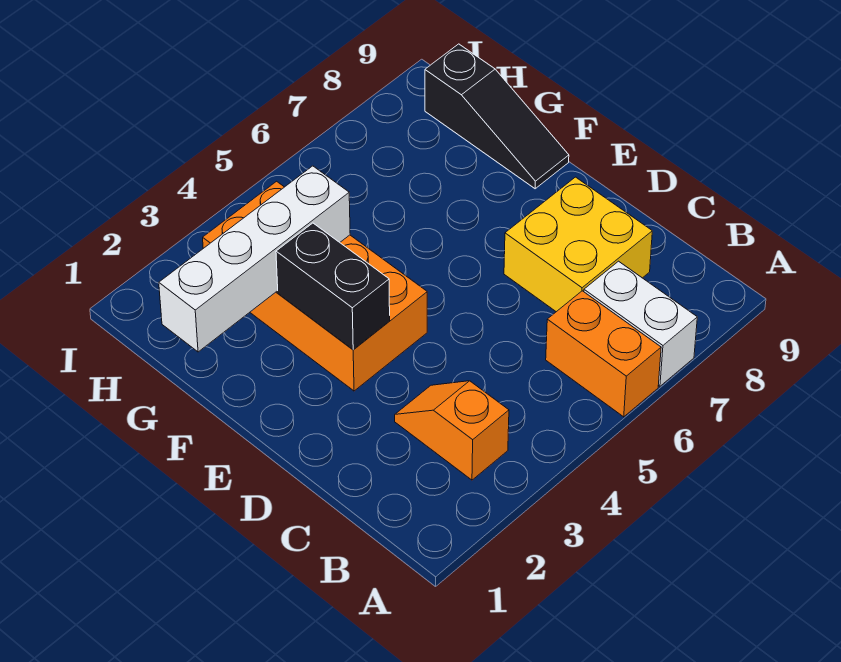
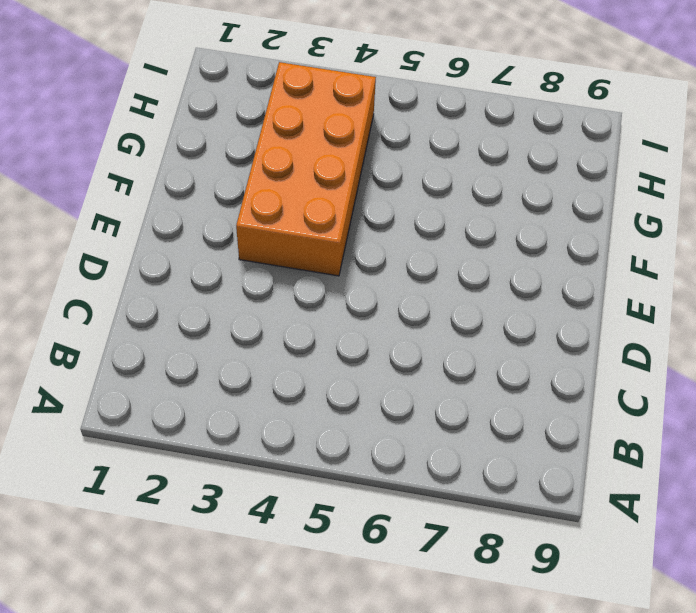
none -> orange 1x2 brick [546,291,661,417]
none -> white 1x2 brick [584,261,697,386]

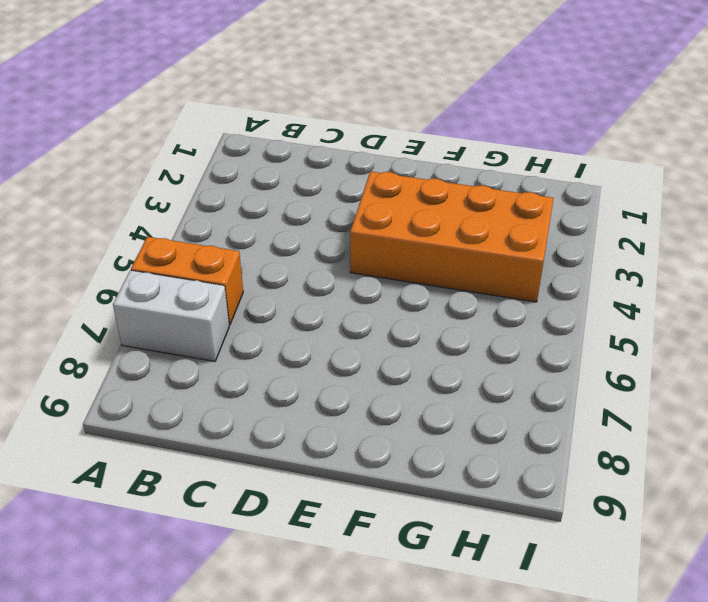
none -> orange 1x2 slope [395,381,509,480]
none -> yellow 2x2 brick [504,177,652,312]

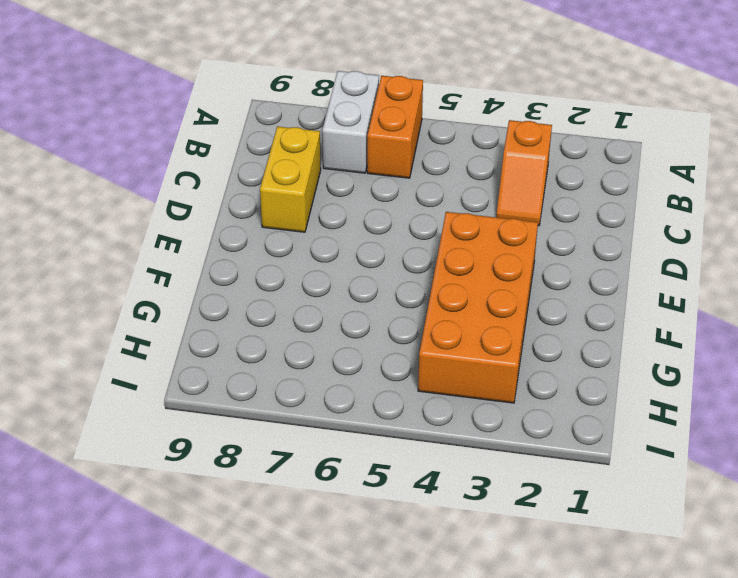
yellow 1x2 brick [260,126,321,232] -> yellow 2x2 brick [504,177,652,312]
none -> black 1x3 slope [425,44,569,189]
none -> black 1x2 brick [276,223,390,350]

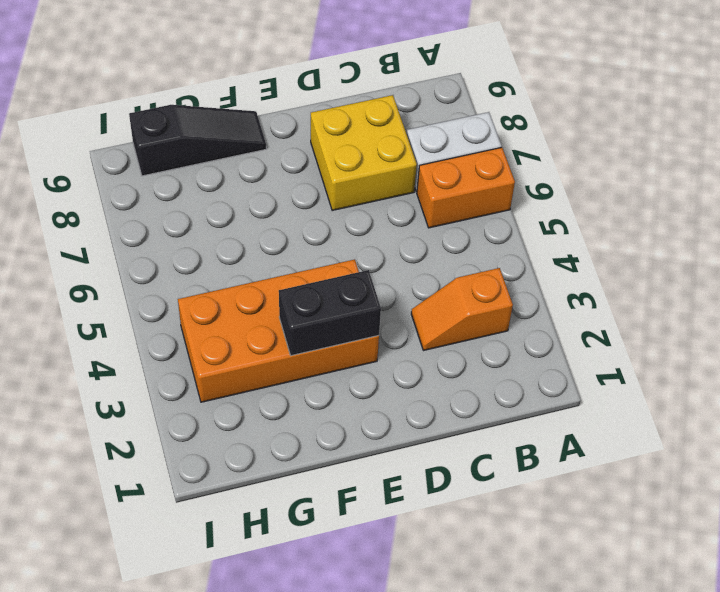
none -> white 1x4 brick [159,166,350,352]

